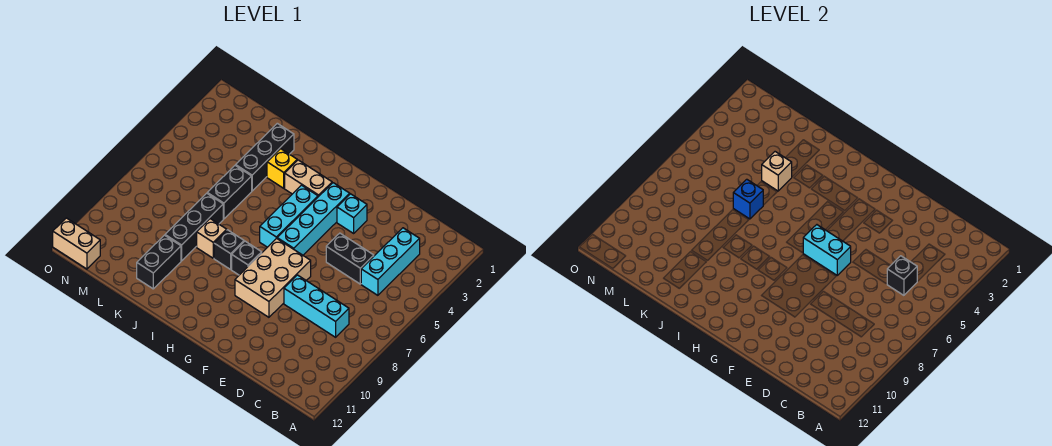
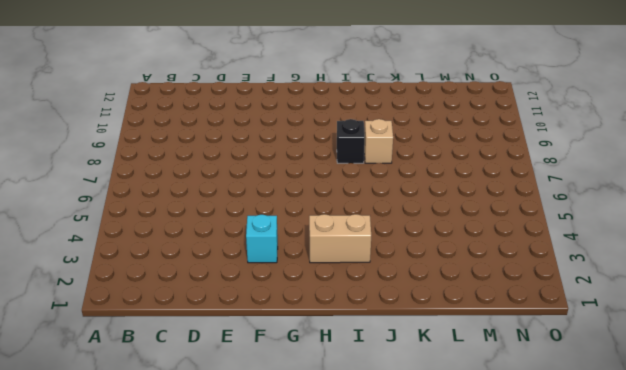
none -> cyan 1x3 brick [361,228,420,295]
none -> cyan 1x3 brick [284,275,349,337]
none -> black 1x2 brick [326,233,374,284]

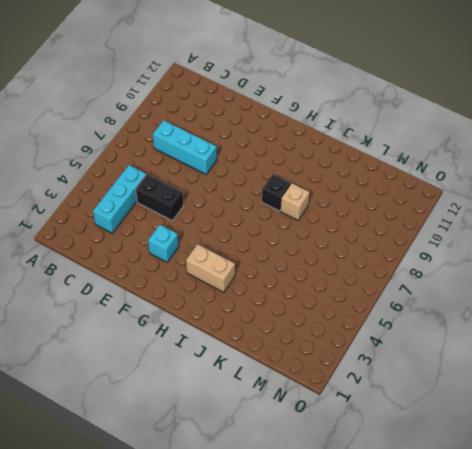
none -> tan 2x3 brick [235,238,311,317]
none -> cyan 1x4 brick [277,183,350,255]
none -> cyan 1x3 brick [260,185,318,247]

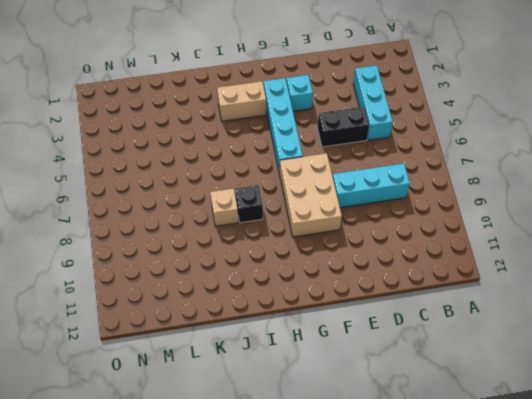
none -> cyan 1x3 brick [260,185,318,247]
none -> black 1x1 brick [232,241,262,275]
none -> yellow 1x1 brick [267,149,297,188]

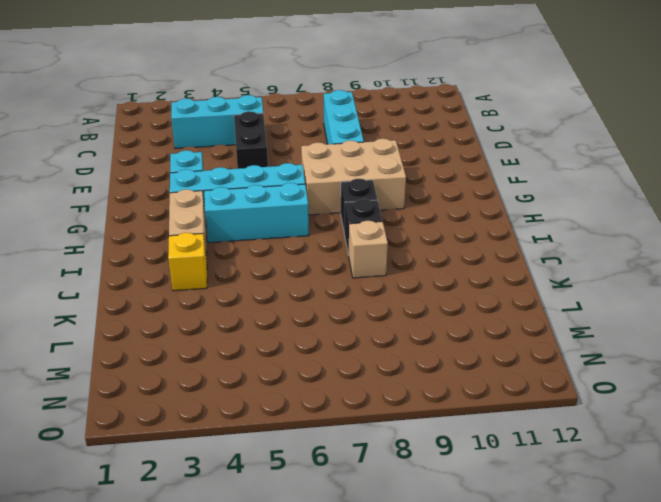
none -> black 1x3 brick [236,123,294,191]
none -> black 1x2 brick [207,165,252,219]
none -> black 1x3 brick [165,193,223,261]

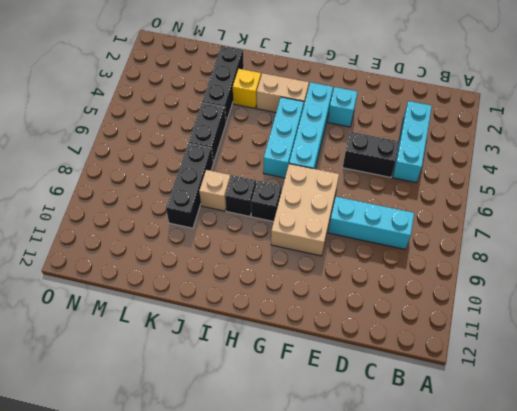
none -> black 1x2 brick [137,235,181,289]
none -> tan 1x2 brick [53,218,100,269]
none -> black 1x1 brick [887,256,917,295]

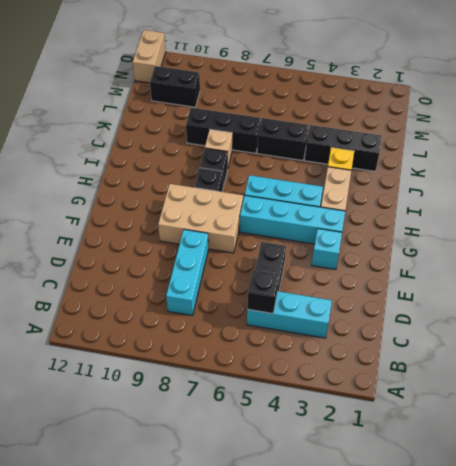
black 1x2 brick [150,66,200,107] -> black 1x2 brick moved to [137,235,181,289]
none -> cyan 1x2 brick [803,225,851,275]
none -> tan 1x1 brick [762,152,792,191]
none -> blue 1x1 brick [733,179,763,219]

